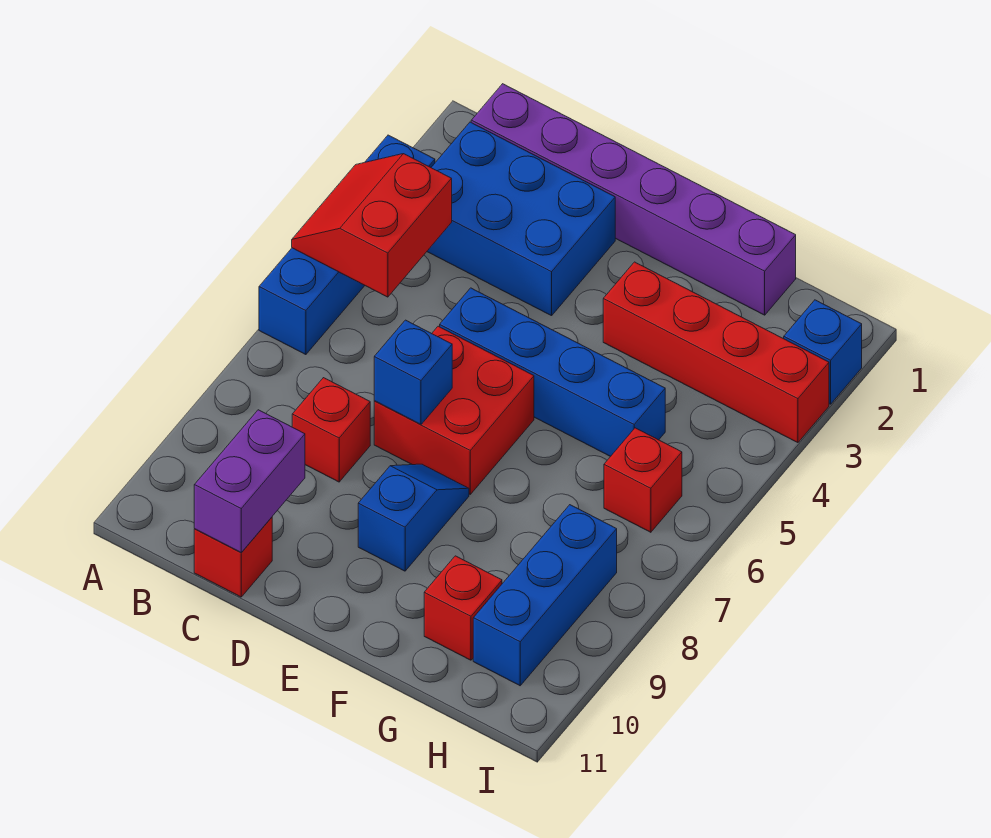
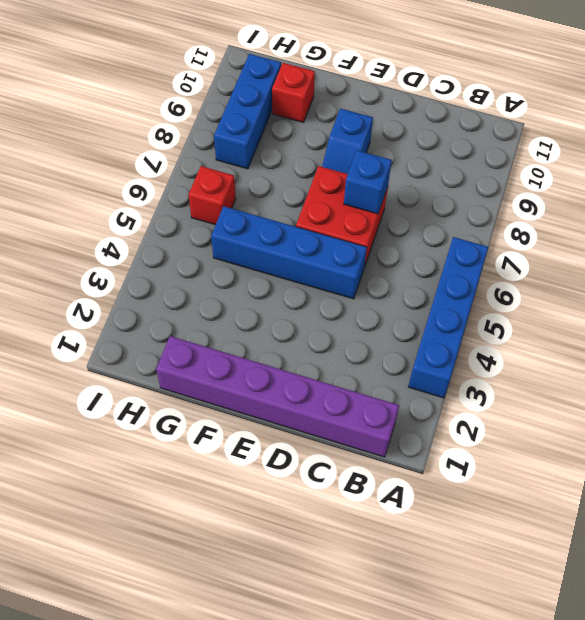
none -> blue 2x3 brick [427,122,615,316]
none -> red 1x1 brick [292,378,370,482]
none -> red 1x1 brick [194,517,272,597]

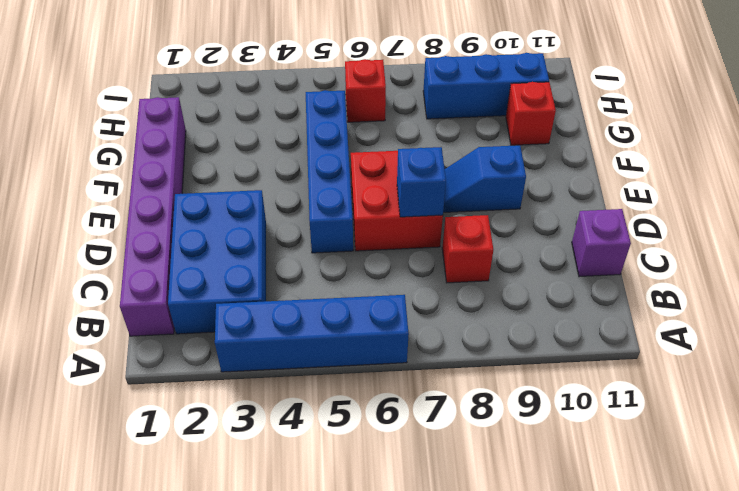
purple 1x1 brick [572,209,631,277] -> red 1x1 brick [194,517,272,597]
none -> red 1x4 brick [603,262,829,443]
none -> blue 1x1 brick [784,300,862,404]
none -> red 2x2 slope [292,154,452,297]

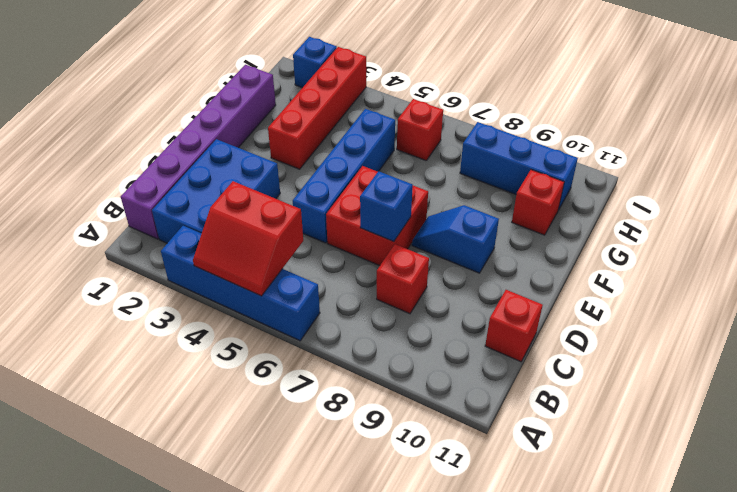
none -> purple 1x2 brick [194,410,305,553]

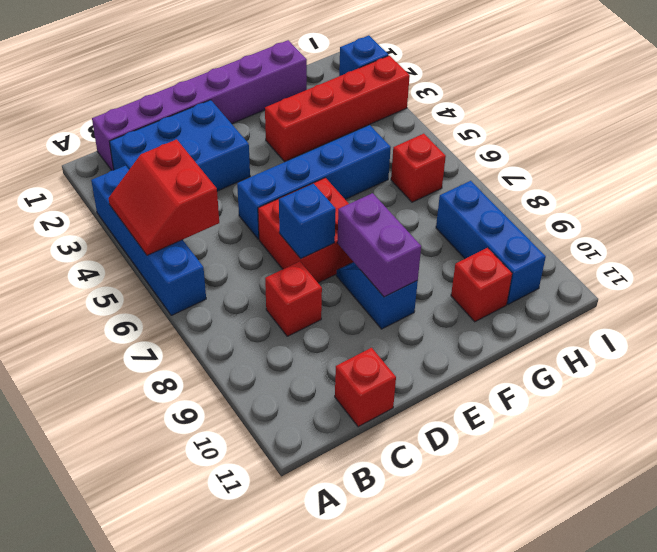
purple 1x2 brick [337,193,421,297] -> purple 1x2 brick moved to [194,410,305,553]

